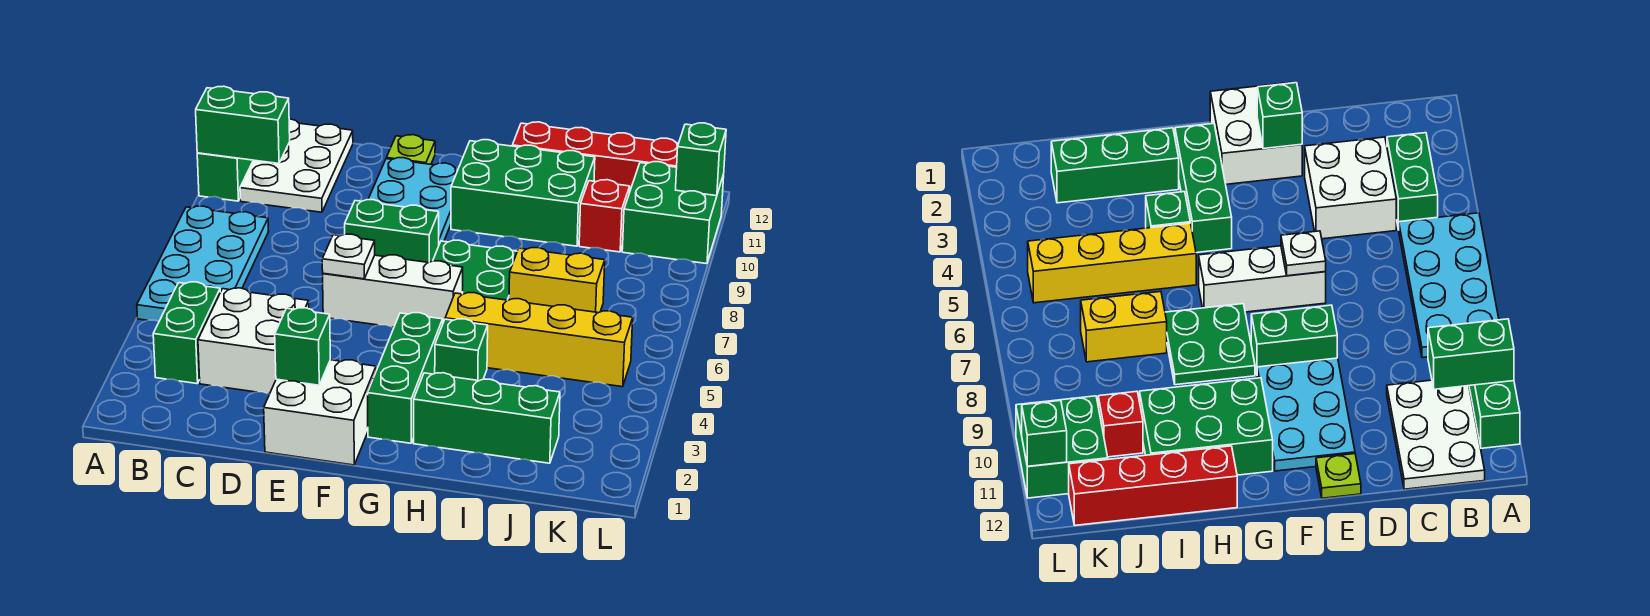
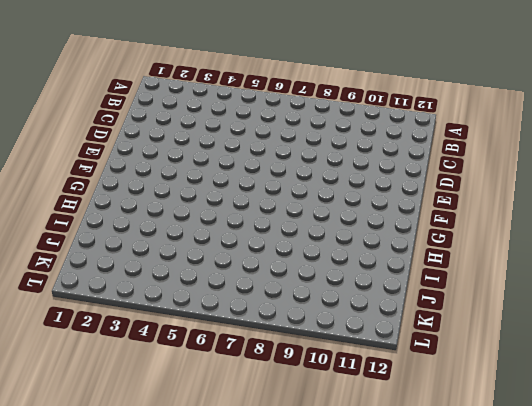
none -> cyan 2x4 plate [137,206,269,321]
none -> green 1x2 brick [197,153,253,201]
none -> green 1x2 brick [153,282,220,384]

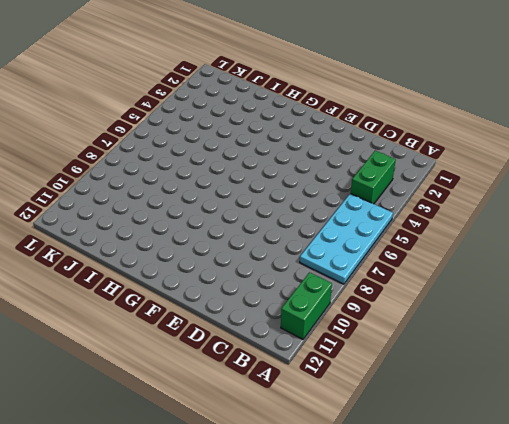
none -> white 2x3 plate [240,119,353,212]
none -> white 2x2 brick [198,288,309,394]
none -> white 2x2 brick [264,360,376,465]

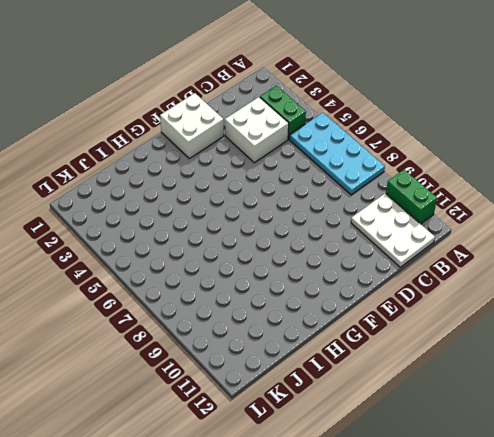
none -> white 1x3 brick [323,255,463,327]
none -> green 1x2 brick [345,200,439,263]
none -> cyan 2x3 plate [368,158,458,244]

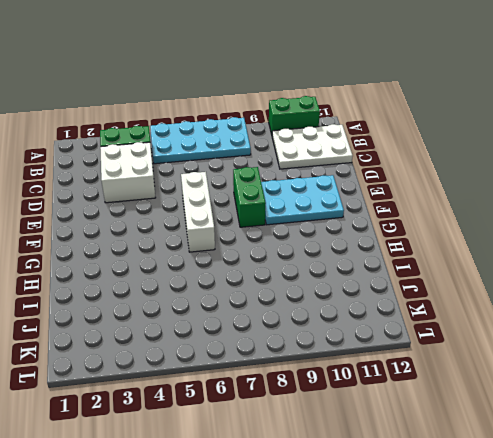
none -> white 2x2 brick [264,360,376,465]
none -> lime 1x1 plate [386,135,435,164]
none -> green 1x3 brick [368,313,443,443]

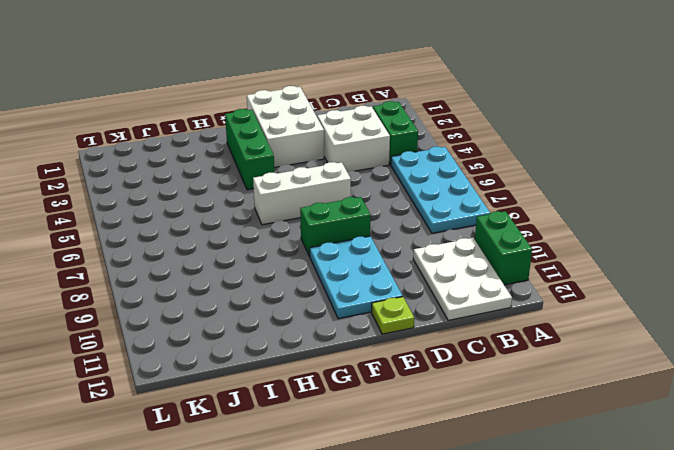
white 2x3 brick [247,86,324,168] -> white 2x2 brick [264,360,376,465]
none -> green 2x2 plate [433,240,517,300]
none -> green 2x3 brick [451,140,595,246]
none -> green 1x3 brick [414,373,560,463]

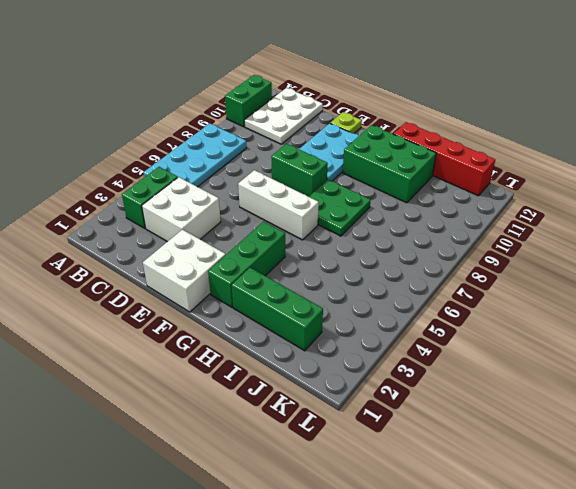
none -> green 1x1 brick [435,319,488,381]
none -> yellow 1x4 brick [445,293,633,387]
none -> yellow 1x2 brick [509,248,605,313]

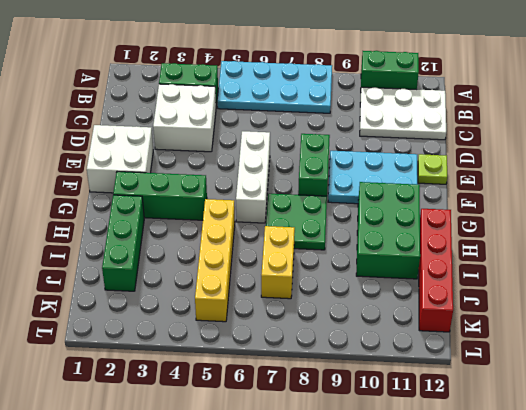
none -> green 1x1 brick [435,319,488,381]
none -> red 1x1 brick [579,180,630,252]
none -> green 2x2 brick [622,162,724,264]

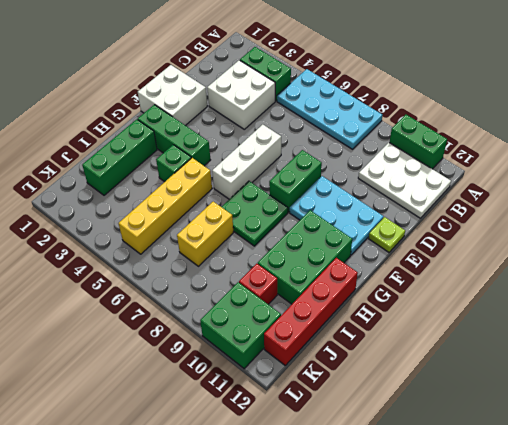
none -> green 1x2 brick [196,86,290,164]
none -> green 1x1 brick [275,308,330,385]
none -> white 1x1 plate [322,234,375,279]

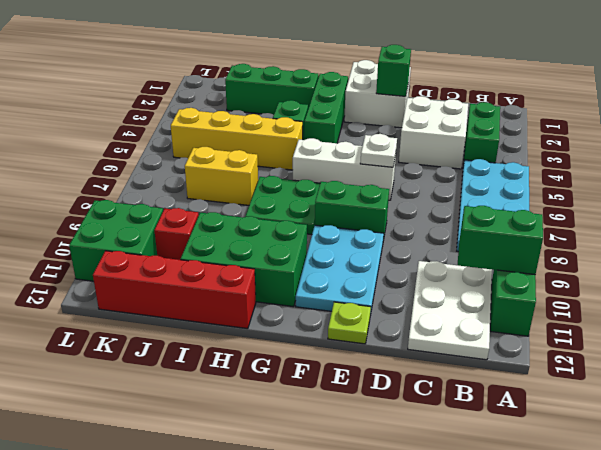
none -> green 1x1 brick [676,123,726,196]

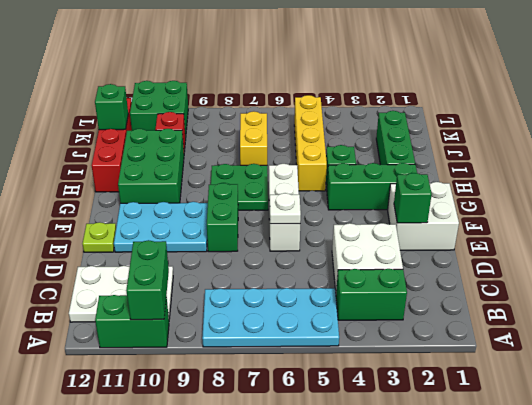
green 1x1 brick [95,84,128,130] -> green 1x1 brick moved to [676,123,726,196]

